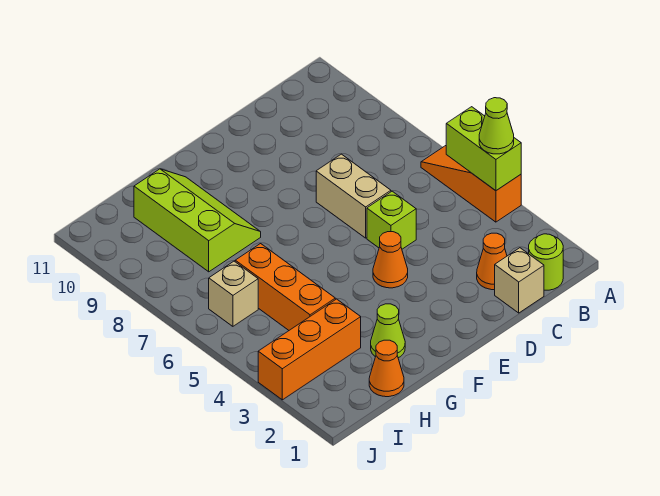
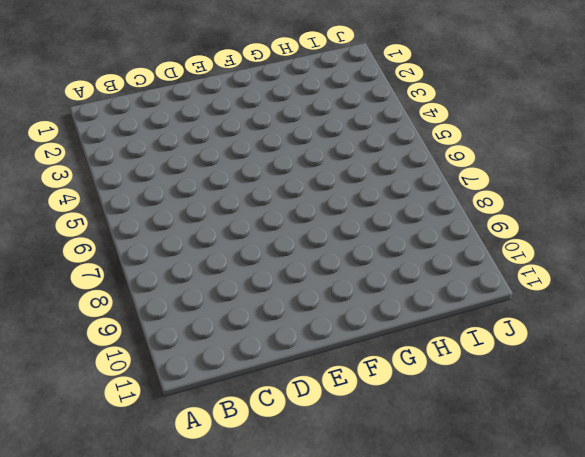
none -> orange 1x3 slope [421,146,521,222]
none -> lime 1x1 round brick [529,234,563,290]
none -> tan 1x1 brick [495,248,544,313]

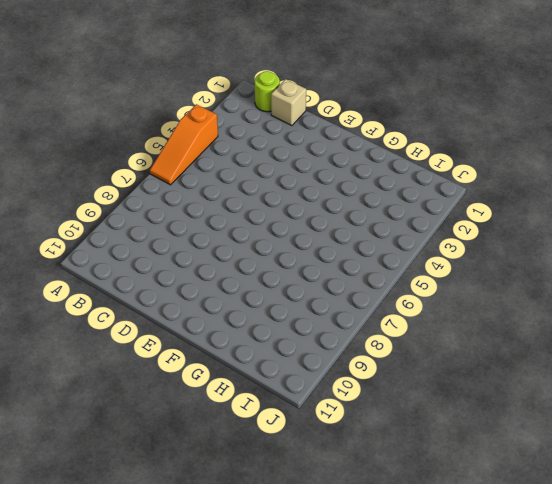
none -> orange 1x1 cone [477,233,507,290]
none -> lime 1x1 brick [367,191,416,249]
none -> tan 1x2 brick [316,154,391,238]

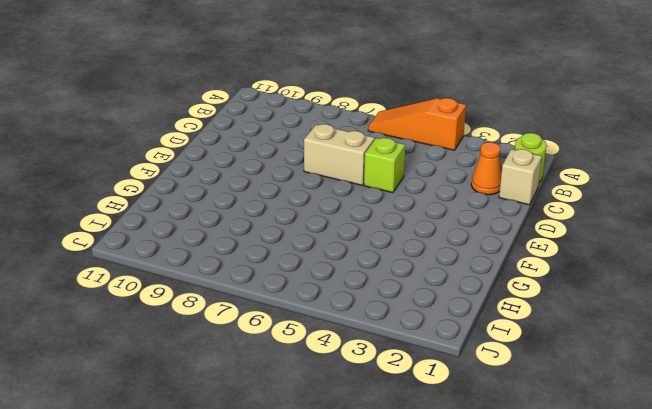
none -> orange 1x1 cone [373,232,408,288]
none -> lime 1x1 cone [371,304,405,358]
none -> lime 2x3 slope [134,169,261,272]

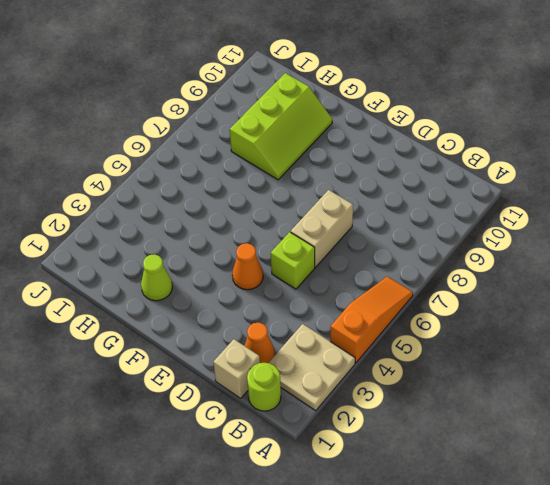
tan 2x2 plate [269,324,355,411] -> none
none -> orange 1x1 cone [369,340,404,397]
none -> orange 1x3 brick [258,299,361,400]
none -> orange 1x3 brick [235,244,335,330]

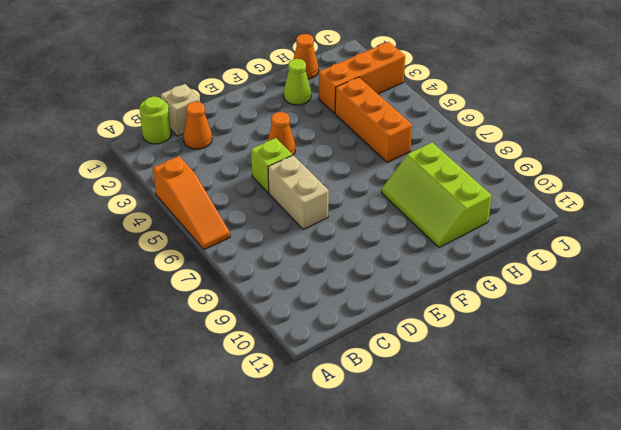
none -> tan 1x1 brick [209,261,258,326]
none -> lime 1x2 brick [446,107,521,191]
none -> lime 1x1 cone [479,98,514,154]

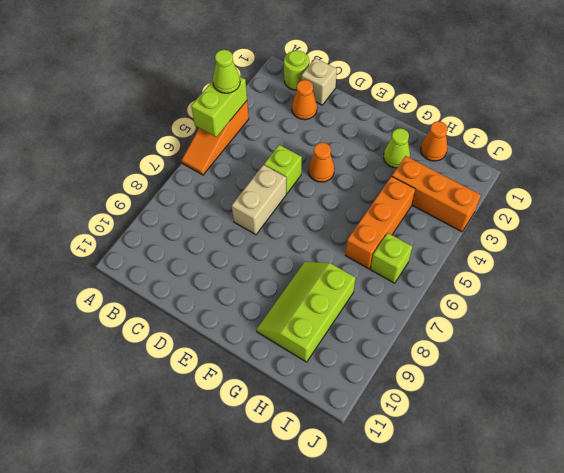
lime 1x1 brick [371,233,412,283] -> tan 1x1 brick [209,261,258,326]

